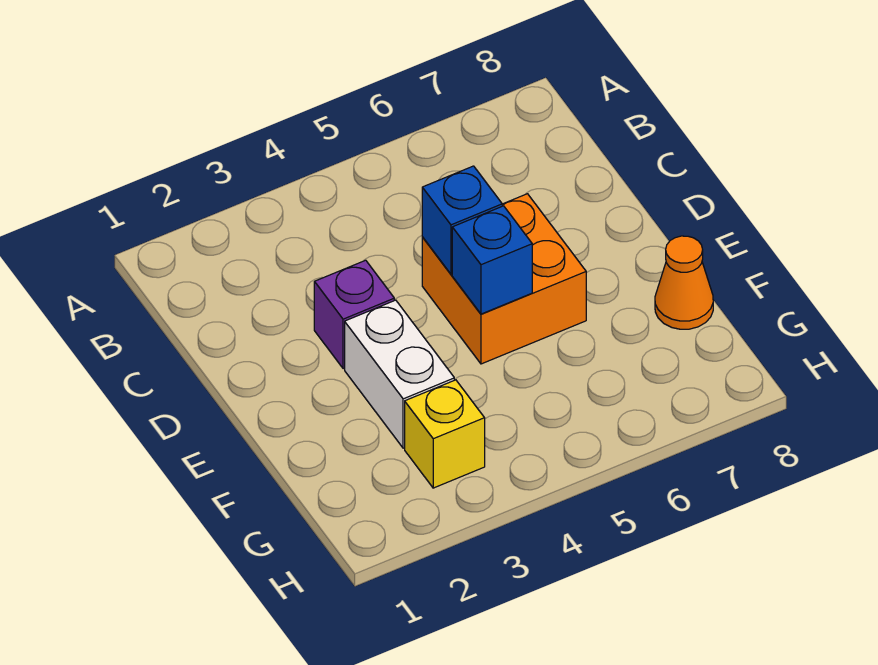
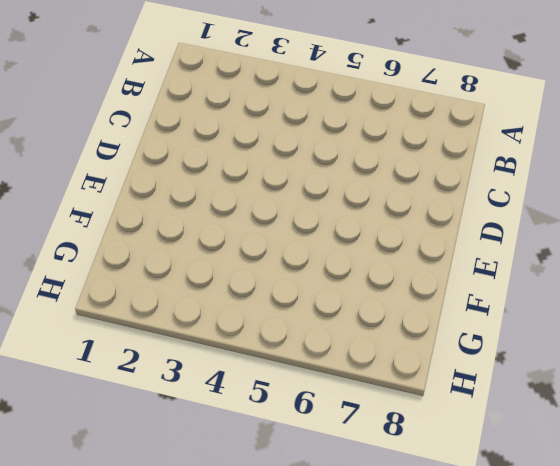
none -> purple 1x1 brick [314,260,394,369]
none -> orange 2x2 brick [422,194,586,364]

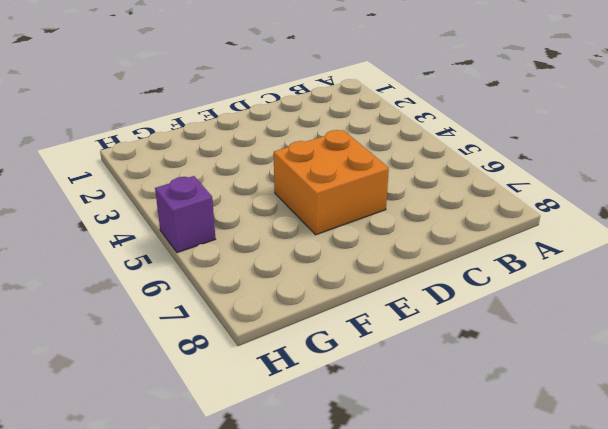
purple 1x1 brick [155,176,215,253] -> purple 1x1 brick moved to [314,260,394,369]
none -> white 1x2 brick [345,300,454,448]
none -> orange 1x1 cone [655,236,713,329]

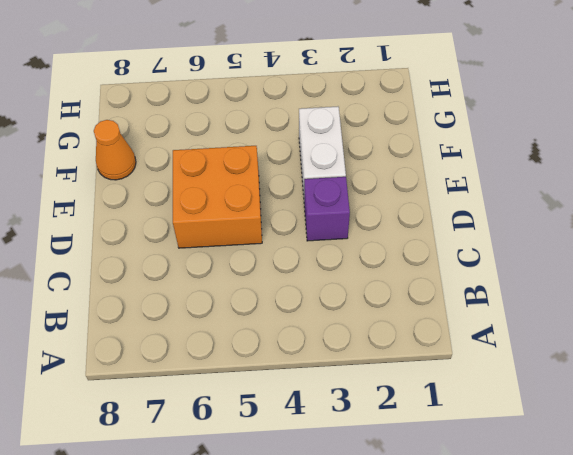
none -> yellow 1x1 brick [405,380,485,488]
none -> blue 1x1 brick [422,166,502,274]

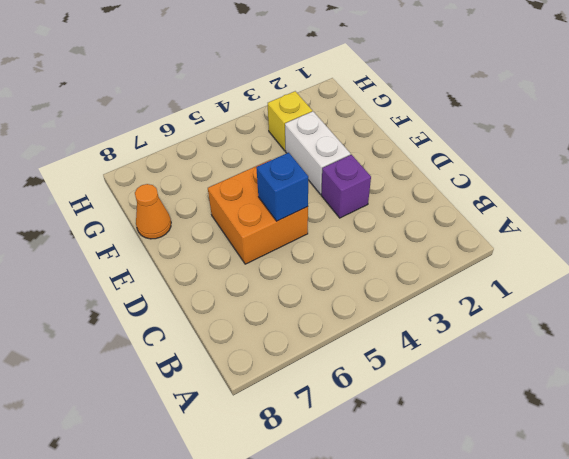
none -> blue 1x1 brick [452,206,532,314]

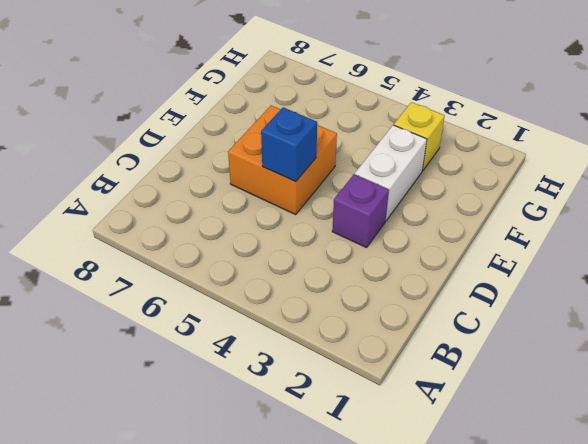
none -> orange 1x1 cone [655,236,713,329]
none -> blue 1x1 brick [452,206,532,314]

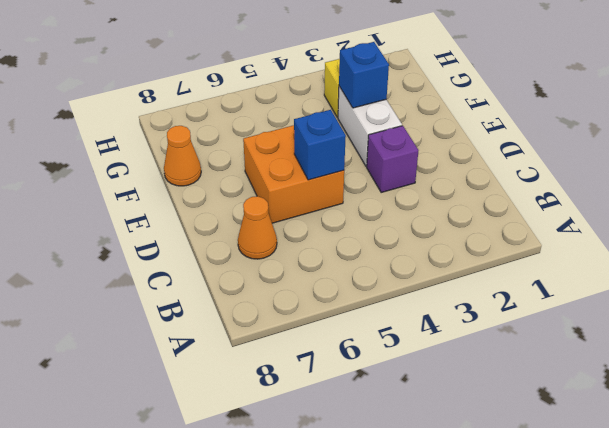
orange 1x1 cone [238,196,277,259] -> none
blue 1x1 brick [339,42,389,108] -> blue 1x1 brick moved to [452,206,532,314]

